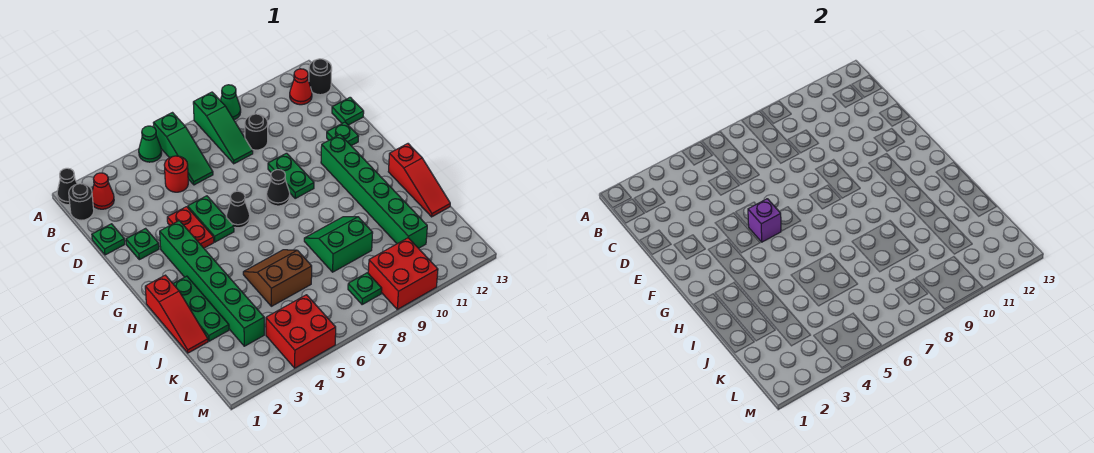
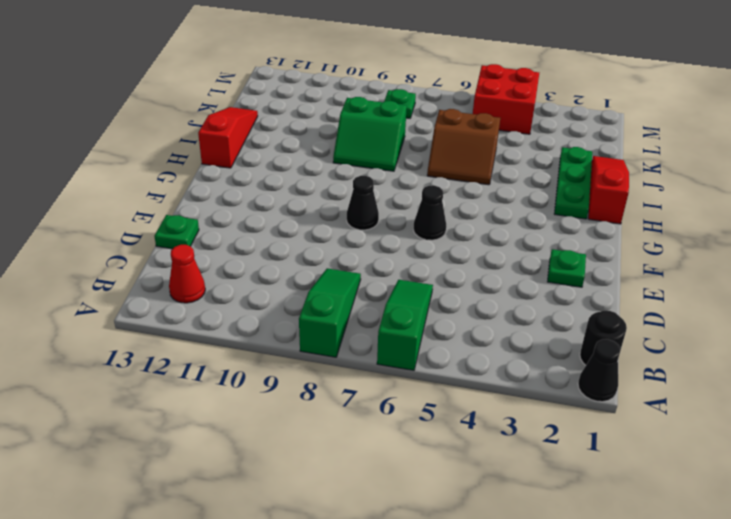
none -> green 1x1 cone [139,126,162,162]
none -> green 1x1 cone [220,85,241,120]
none -> red 1x1 cone [92,173,114,209]
none -> black 1x1 round brick [309,59,332,95]

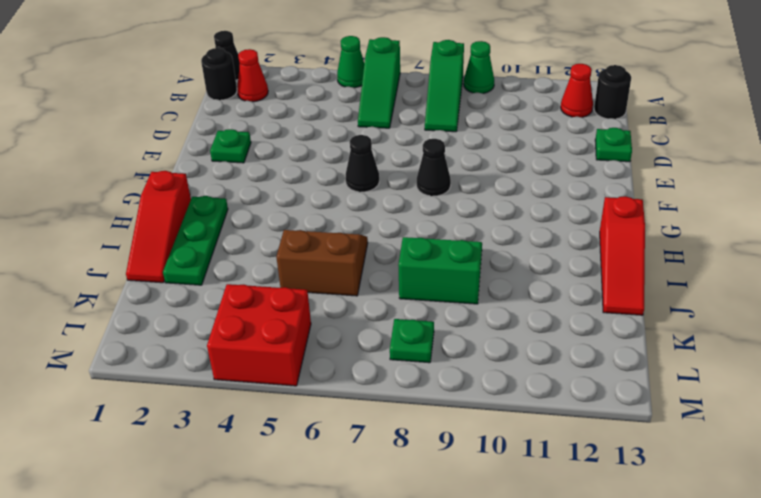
none -> red 1x1 round brick [164,156,188,192]
none -> black 1x1 round brick [245,114,268,150]
none -> green 1x1 plate [92,224,125,255]
none -> red 1x2 plate [167,207,214,248]

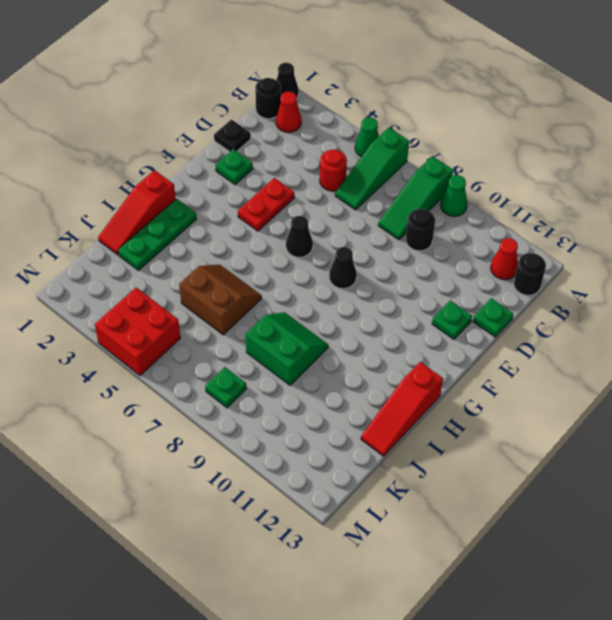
black 1x1 plate [214,120,251,152] -> green 1x1 plate [92,224,125,255]
none -> green 1x2 plate [188,196,234,242]
none -> green 1x2 plate [268,153,314,198]
none -> green 1x6 brick [160,221,264,346]
none -> green 1x6 brick [321,135,427,248]

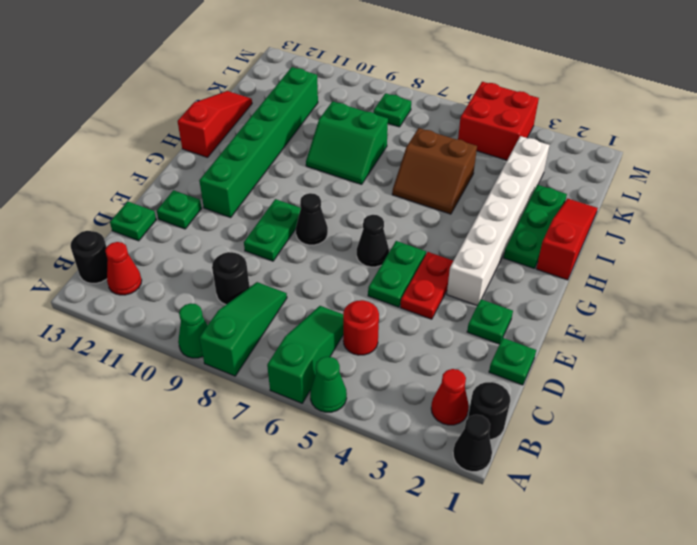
white 1x6 brick [447,136,550,305] -> green 1x6 brick [160,221,264,346]
none -> red 2x2 brick [368,238,438,309]
none -> purple 1x1 brick [748,199,781,242]

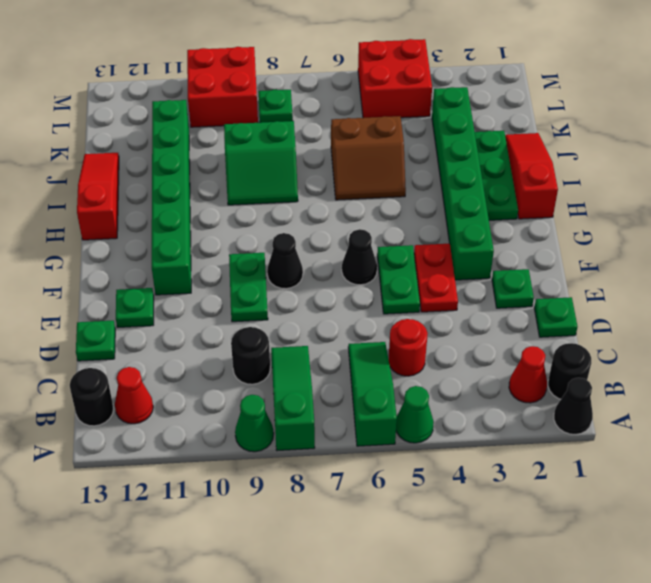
none -> purple 1x1 brick [748,199,781,242]

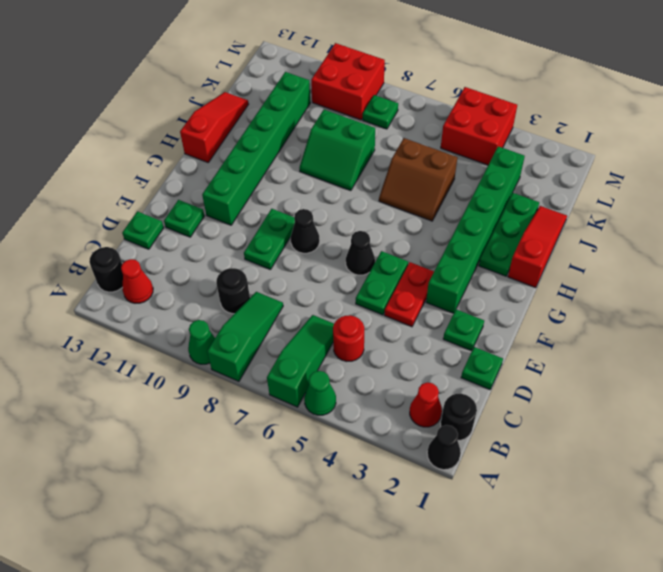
none -> purple 1x1 brick [748,199,781,242]

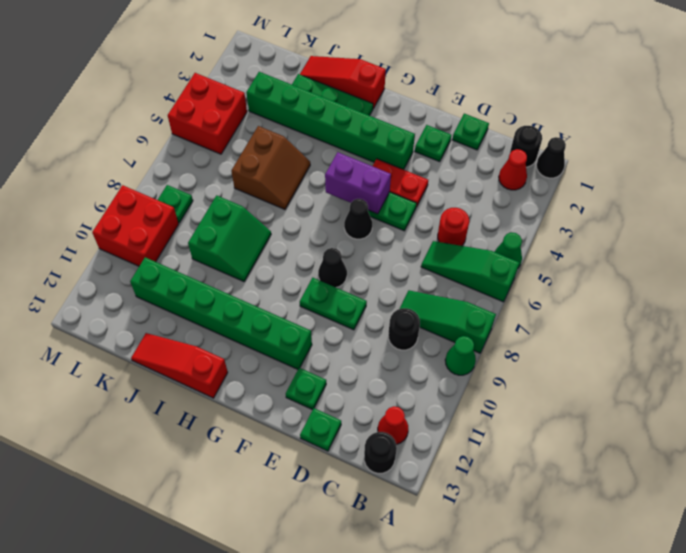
purple 1x2 brick [325,152,391,214] -> purple 1x1 brick [748,199,781,242]

